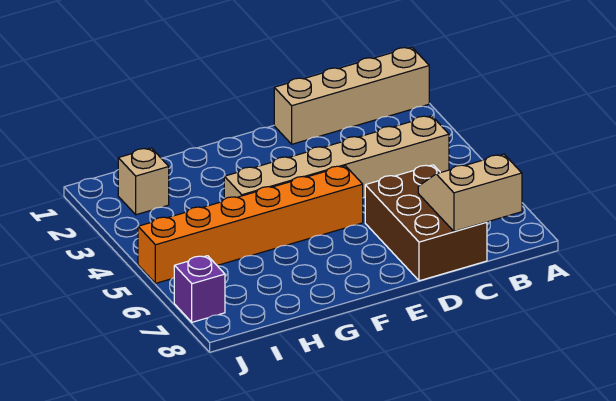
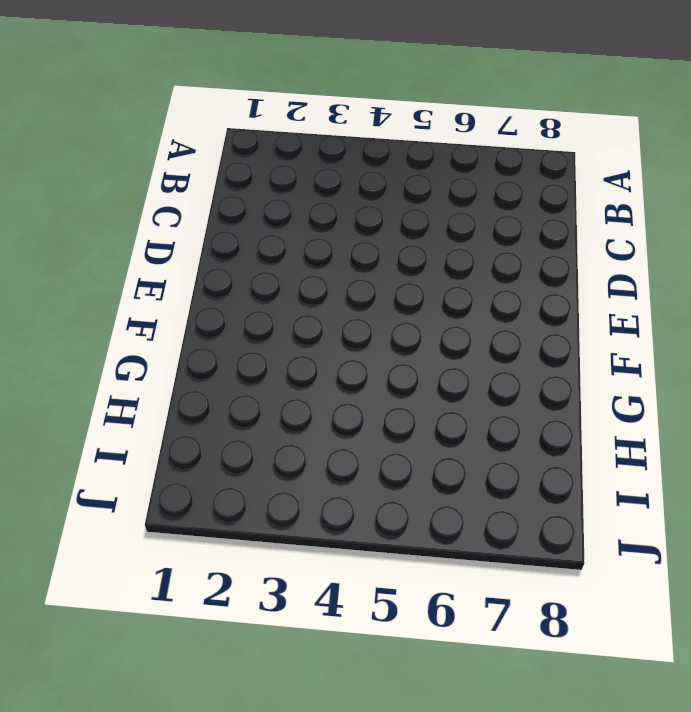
none -> tan 1x4 brick [274,47,429,144]
none -> tan 1x6 brick [224,116,449,199]

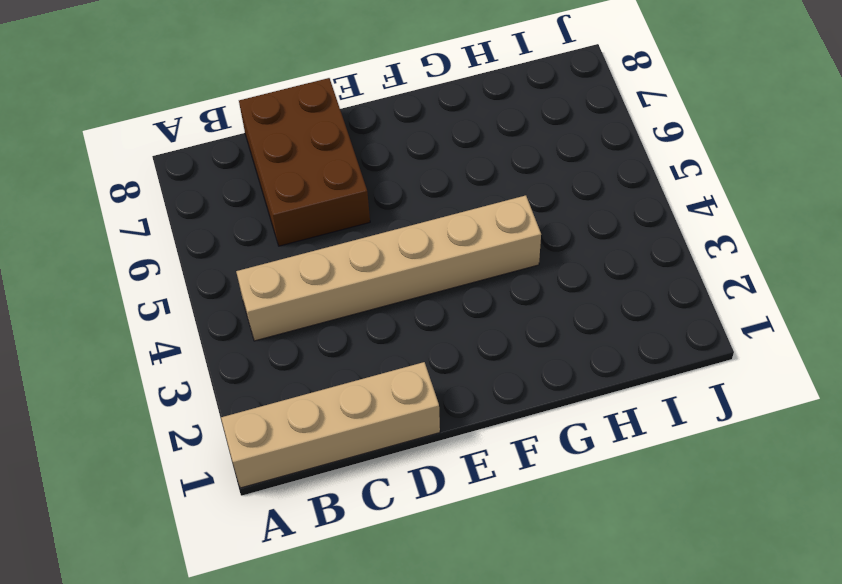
none -> orange 1x6 brick [138,166,363,283]
none -> tan 1x1 brick [118,148,169,215]

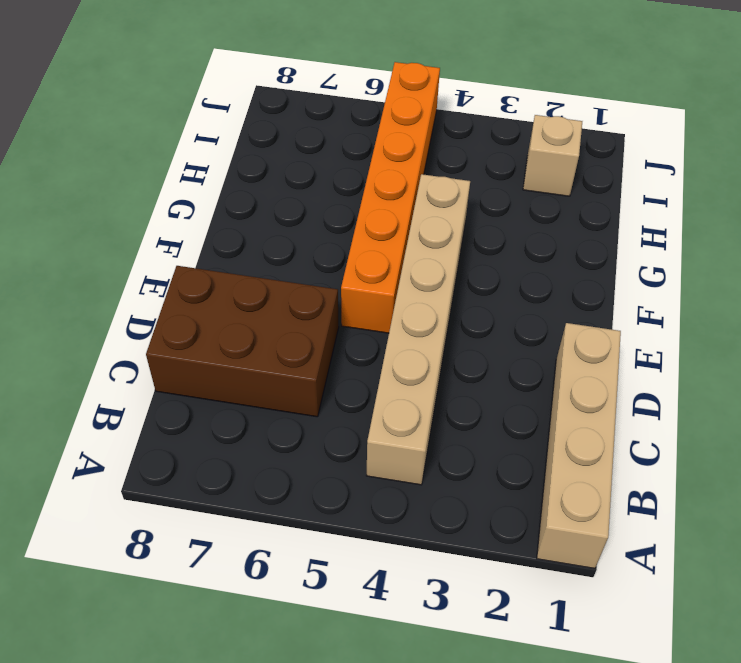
none -> purple 1x1 brick [174,256,225,322]
none -> tan 2x2 slope [418,154,522,231]

